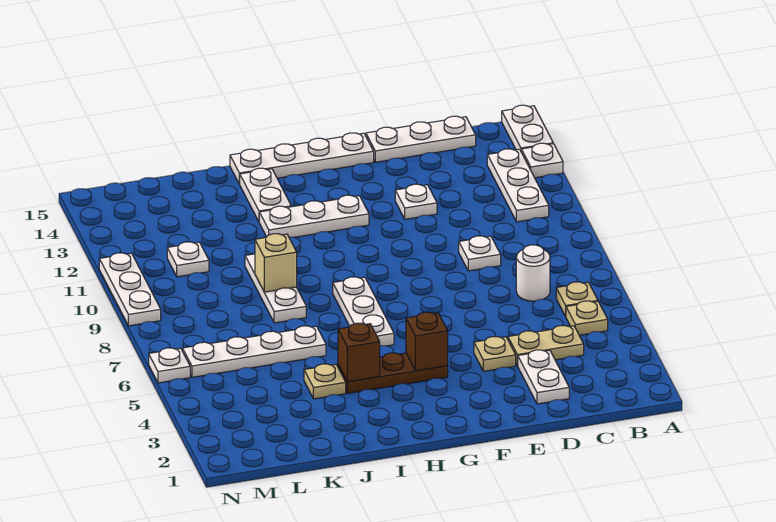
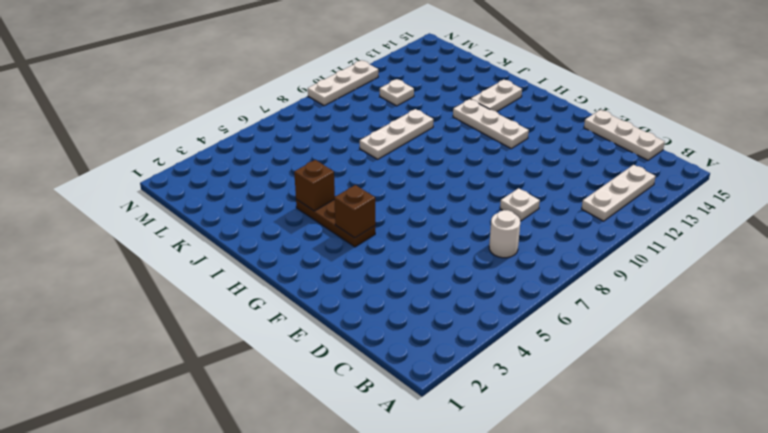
none -> white 1x1 plate [521,143,563,178]
none -> white 1x2 plate [502,105,553,151]
none -> tan 1x1 plate [566,301,608,335]

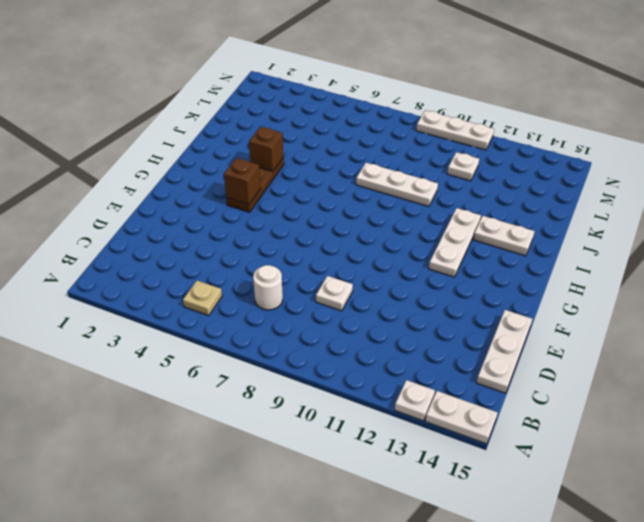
none -> tan 1x1 plate [556,282,598,316]
none -> white 1x3 plate [487,149,549,222]
none -> tan 1x2 plate [508,326,584,366]

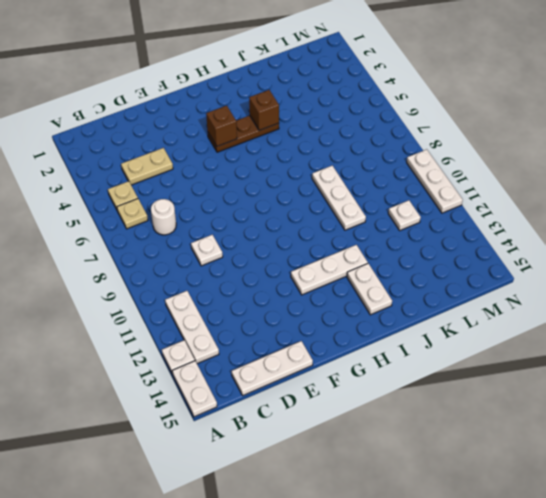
none -> white 1x2 plate [518,350,569,404]
none -> tan 1x1 plate [474,337,516,371]
none -> white 1x1 plate [395,184,437,219]

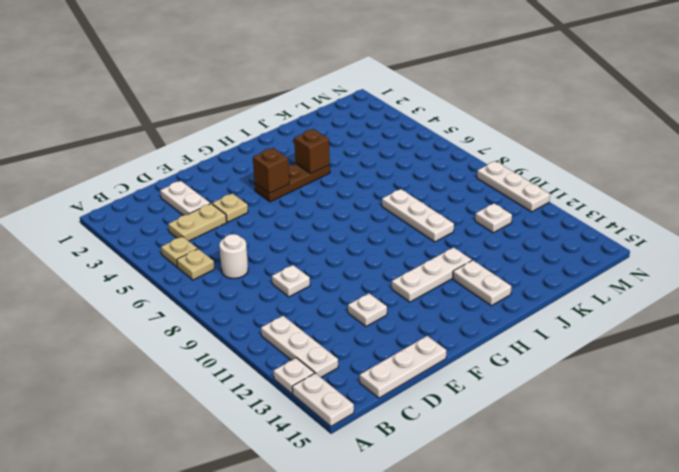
none -> white 1x4 plate [230,133,374,184]
none -> white 1x3 plate [333,277,394,346]
none -> tan 1x1 plate [304,364,346,399]

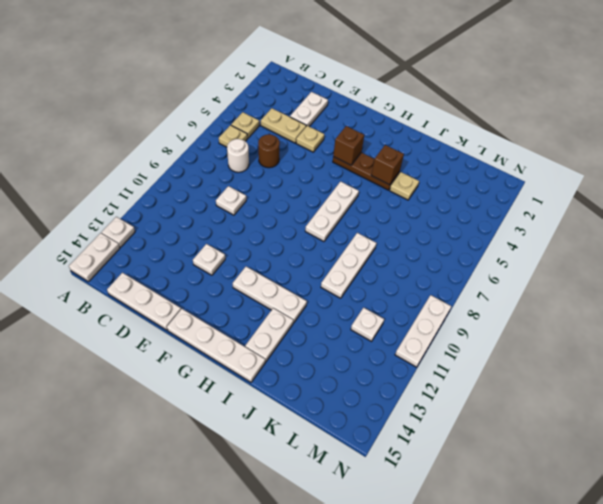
brown 1x1 round brick [258,134,280,168] -> none
none -> white 1x3 plate [487,149,549,222]
none -> white 1x4 plate [183,326,326,377]
none -> white 1x1 plate [149,348,190,383]

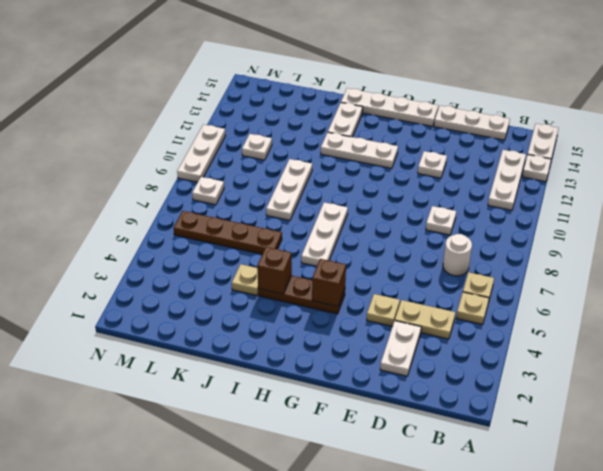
brown 1x4 plate [173,211,282,254] -> white 1x4 plate [183,326,326,377]
white 1x1 plate [192,177,224,205] -> white 1x1 plate moved to [149,348,190,383]
none -> tan 1x1 brick [255,234,297,292]

